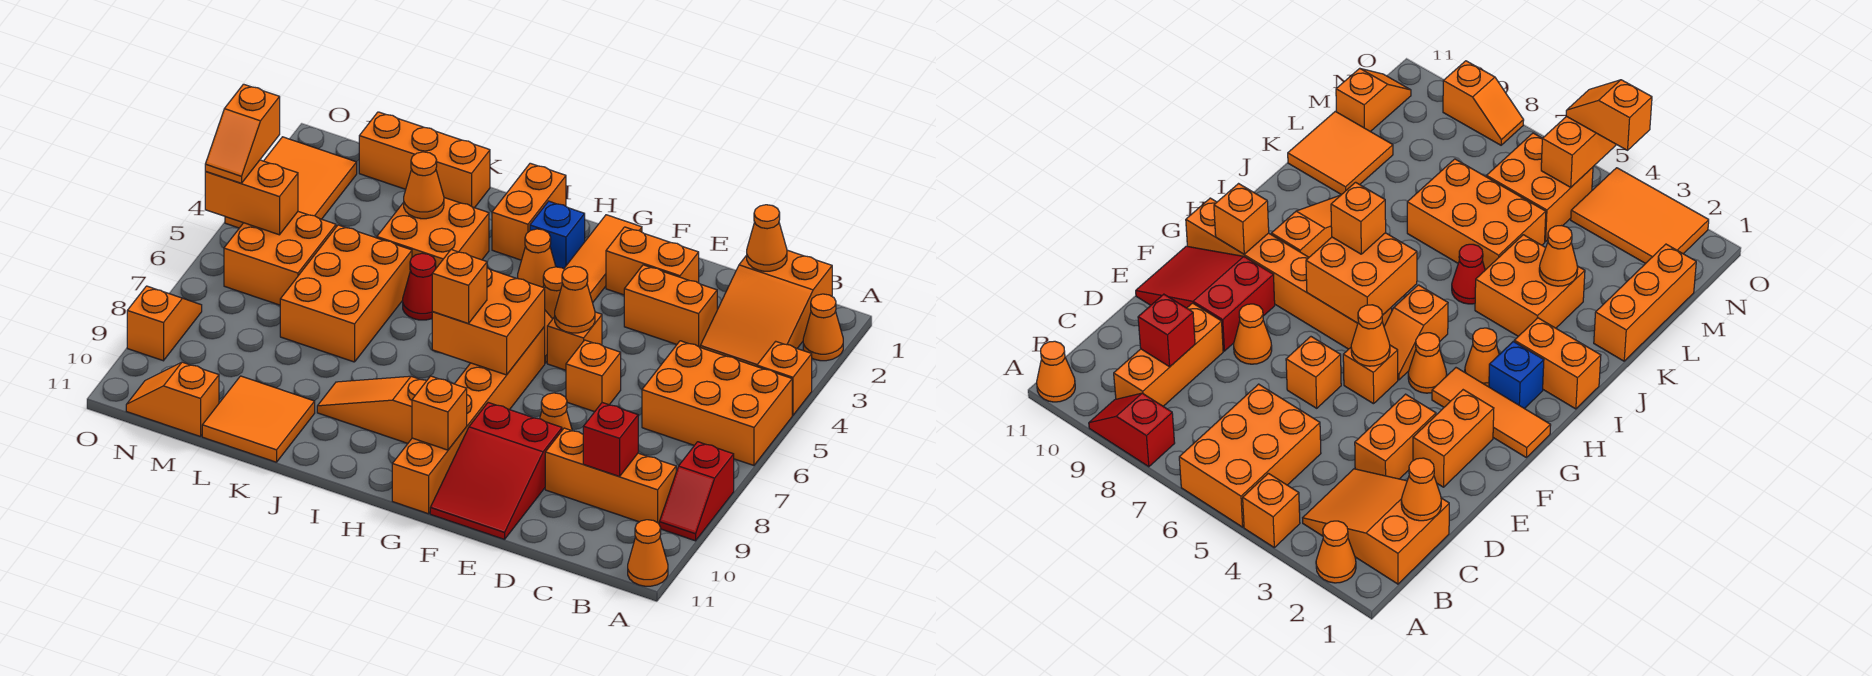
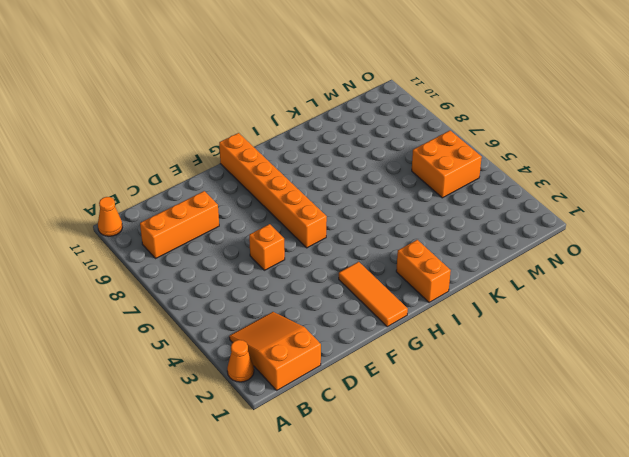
none -> orange 1x1 brick [757,341,812,415]
none -> orange 2x3 brick [642,341,792,465]
none -> red 1x2 slope [659,442,734,541]
none -> orange 1x2 brick [624,265,717,347]

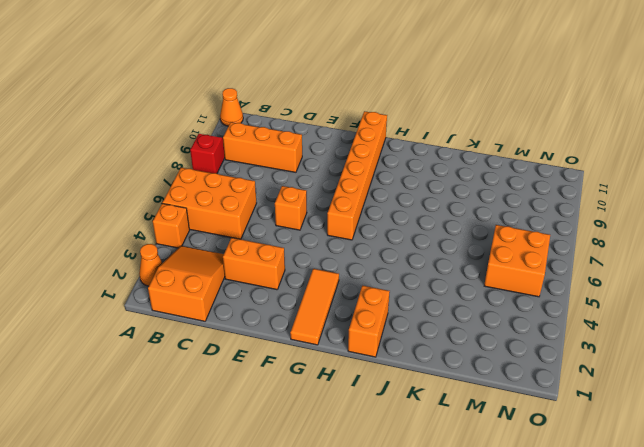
none -> orange 1x2 brick [606,227,699,295]
none -> orange 1x1 cone [540,393,572,431]
none -> red 2x3 slope [430,403,562,539]
none -> orange 1x1 brick [547,312,602,370]

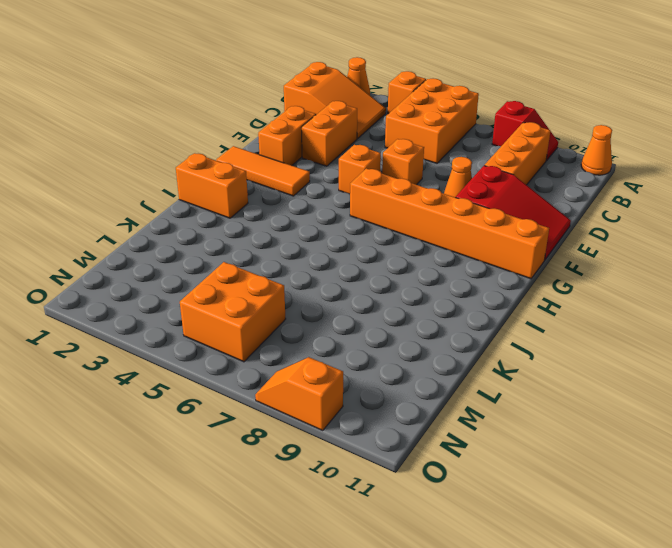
none -> orange 1x1 cone [543,267,565,319]
none -> orange 1x2 slope [1384,285,1448,380]
none -> blue 1x1 brick [530,201,585,269]
none -> orange 1x1 cone [518,229,556,287]

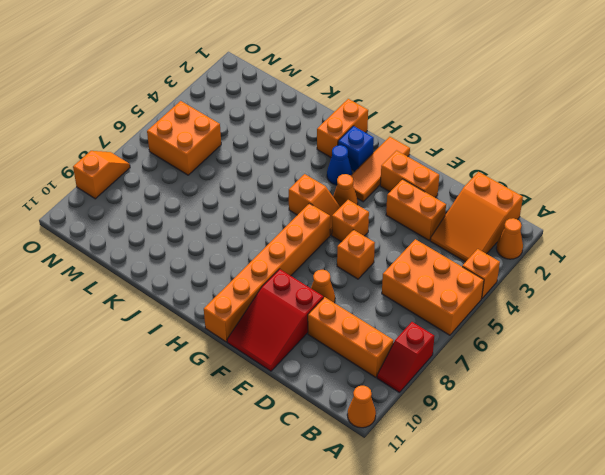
blue 1x1 cone [327,145,352,185] -> orange 1x1 cone [518,229,556,287]
none -> orange 1x3 slope [317,376,427,443]
none -> orange 2x2 brick [377,198,489,268]
none -> red 1x1 cone [403,253,436,320]
none -> orange 1x3 brick [359,112,490,208]

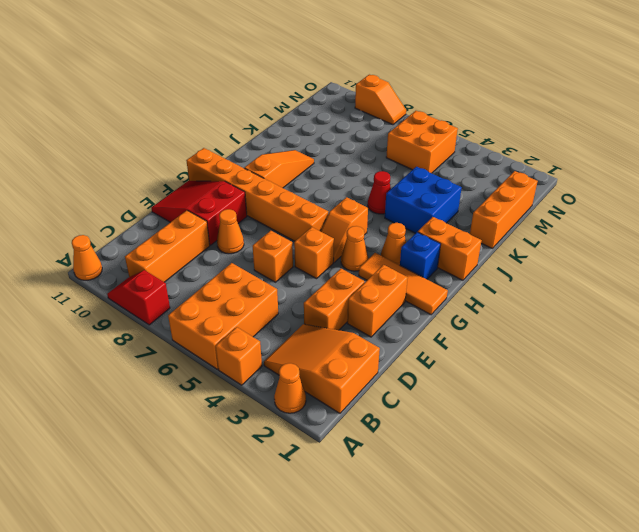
blue 2x2 brick [385,167,462,233] -> orange 2x2 brick [377,198,489,268]
none -> orange 2x3 brick [280,225,412,362]
none -> orange 2x2 tile [202,376,315,462]
none -> orange 1x2 slope [126,362,219,437]
none -> orange 2x3 tile [225,137,357,228]

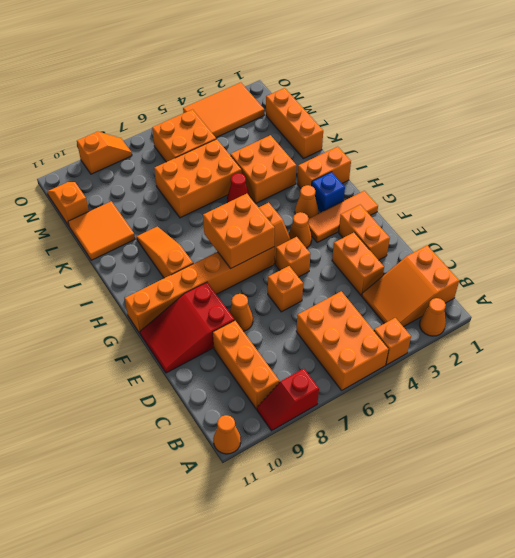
none -> orange 1x1 cone [747,205,787,271]
none -> red 1x1 brick [583,403,638,477]
none -> orange 1x1 cone [555,266,595,333]
none -> orange 1x1 brick [412,376,467,450]

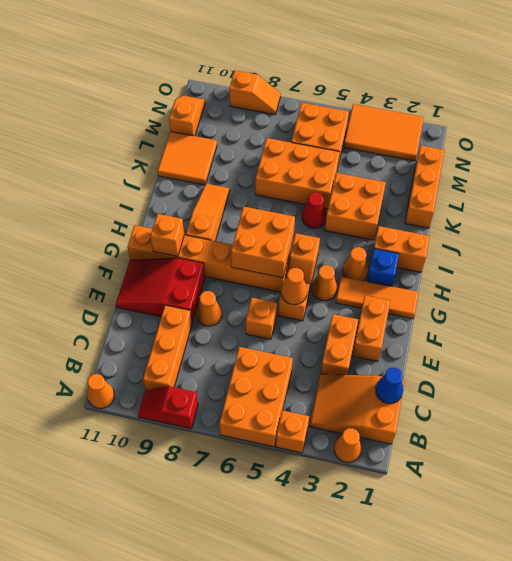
blue 1x1 cone [376,368,403,404] -> orange 1x1 cone [747,205,787,271]
none -> red 1x1 brick [583,403,638,477]
none -> orange 1x1 cone [404,152,444,219]
none -> orange 1x2 brick [205,160,298,235]
none -> orange 1x1 brick [432,250,487,324]

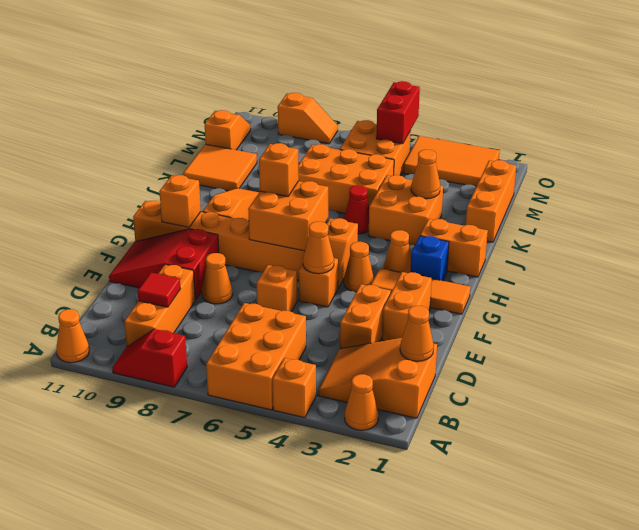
red 1x1 tile [138,273,180,307] -> red 1x1 brick [583,403,638,477]
red 1x2 brick [376,81,420,144] -> orange 1x2 brick [205,160,298,235]
none -> orange 1x2 slope [205,84,280,183]

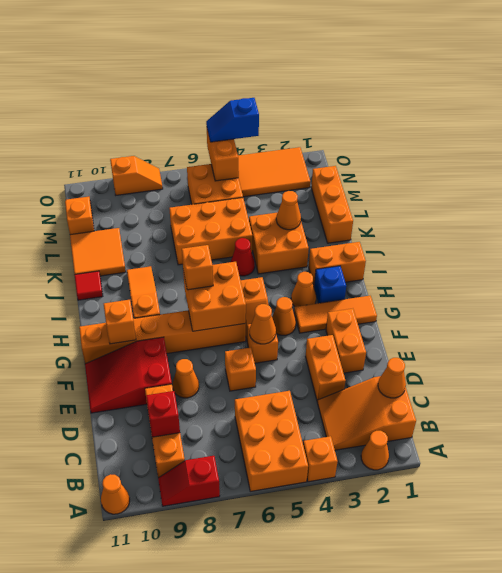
red 1x1 tile [75,271,103,300] -> none
blue 1x2 slope [206,98,259,142] -> orange 1x2 slope [205,84,280,183]

